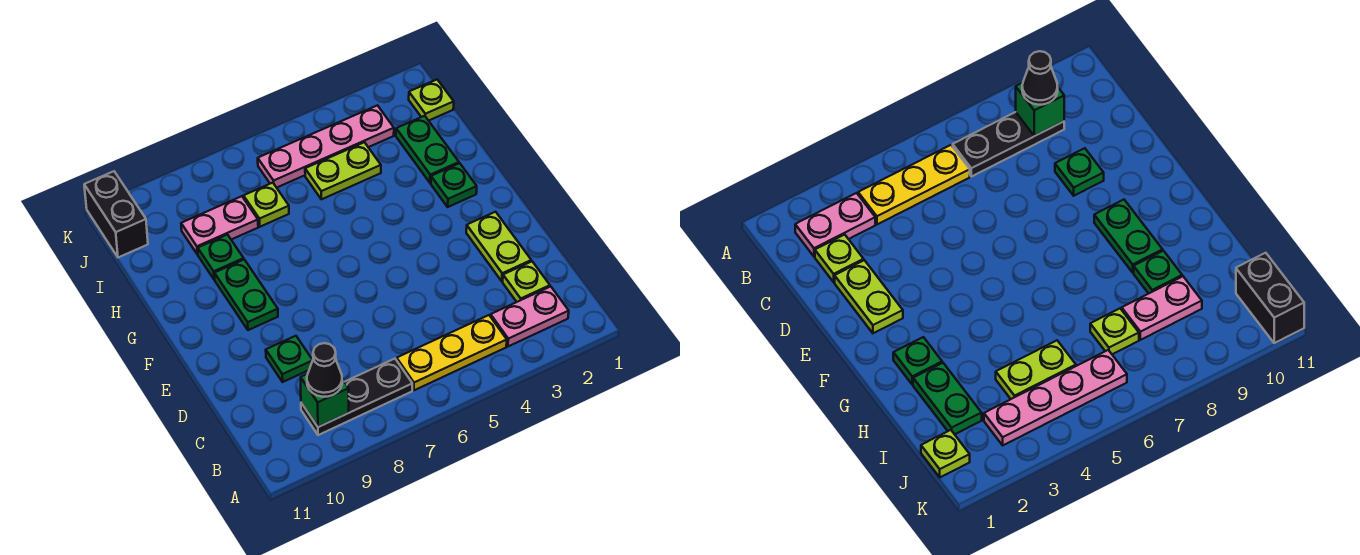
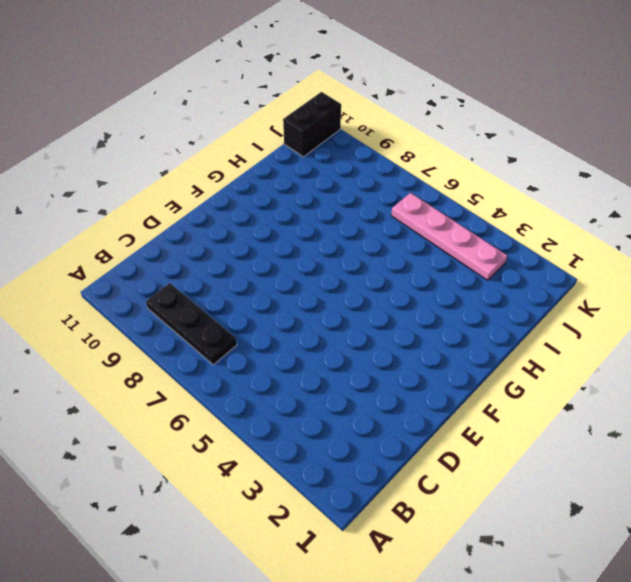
none -> pink 1x2 plate [491,287,569,346]
none -> yellow 1x3 plate [397,315,507,390]
none -> lime 1x1 plate [503,261,550,302]

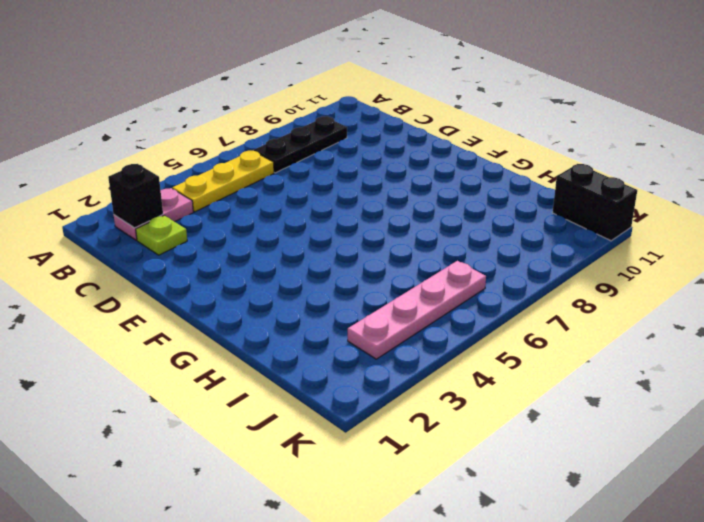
black 1x1 brick [108,164,163,228] -> none
none -> lime 1x2 plate [466,212,531,281]
none -> green 1x1 plate [266,336,313,382]
none -> green 1x2 plate [214,260,278,330]

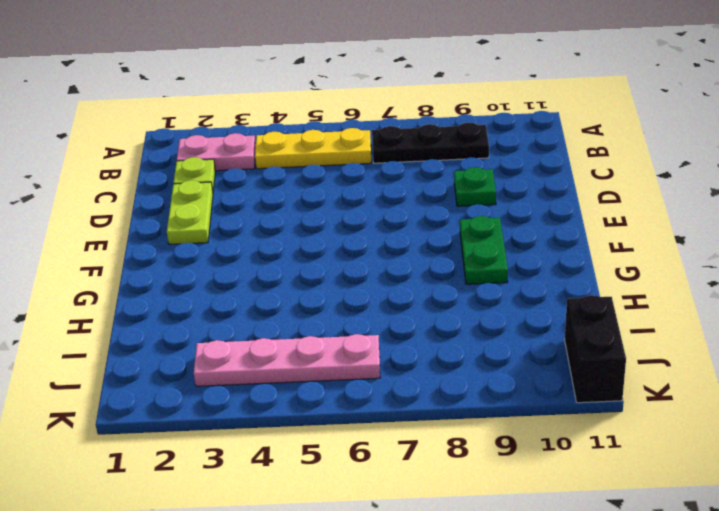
none -> green 1x1 plate [431,163,477,207]
none -> green 1x2 plate [396,116,459,183]
none -> green 1x1 plate [198,235,244,279]

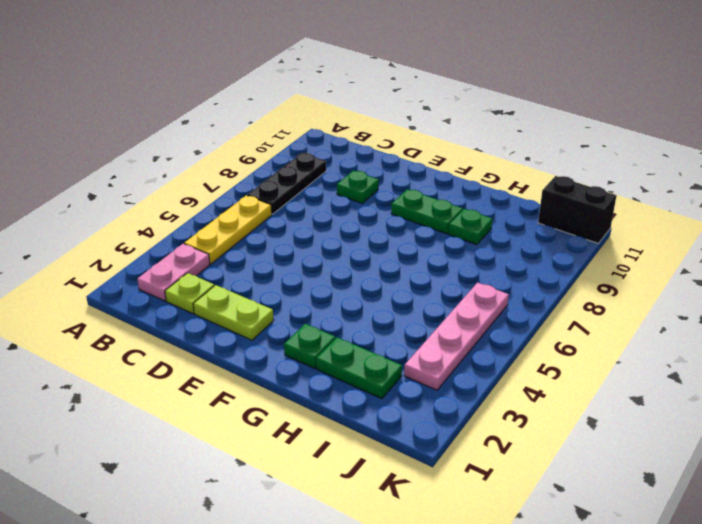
none -> lime 1x2 plate [305,142,381,199]
none -> lime 1x1 plate [244,183,289,227]
none -> pink 1x2 plate [181,196,258,254]

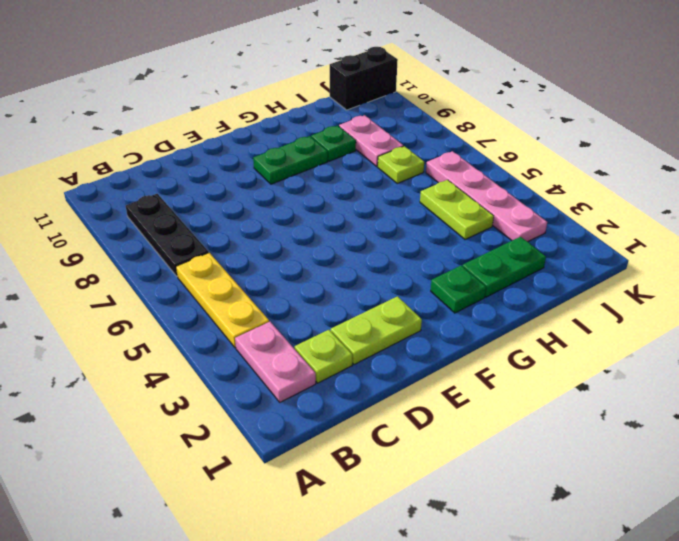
none -> green 1x1 plate [266,336,313,382]
none -> lime 1x1 plate [409,80,454,121]
none -> green 1x1 brick [301,374,349,427]

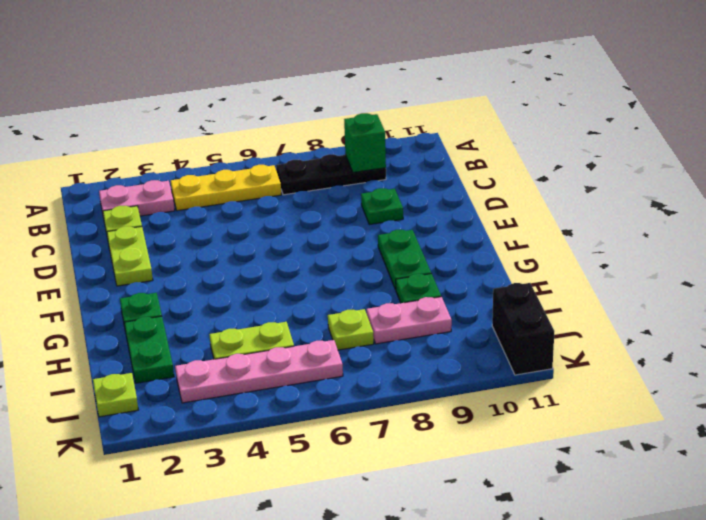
none -> black 1x1 cone [307,343,342,397]

